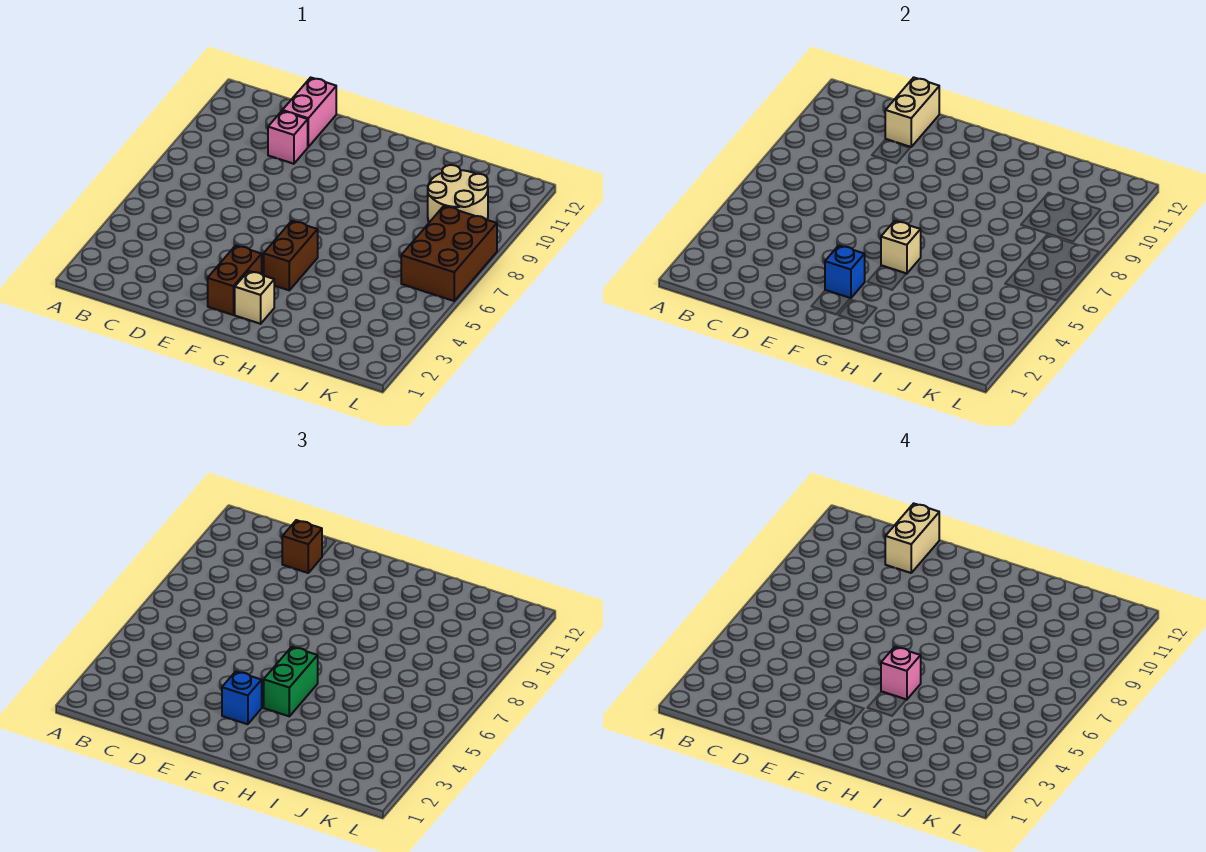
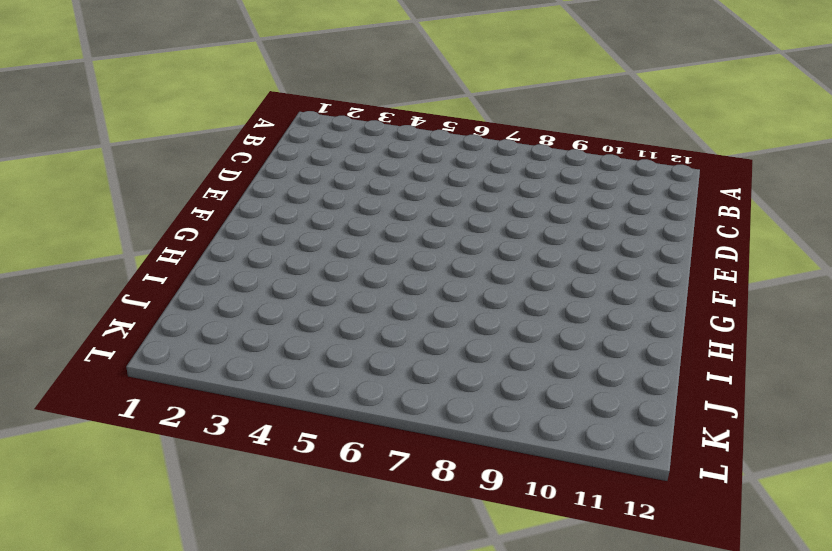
none -> pink 1x1 brick [268,111,308,164]
none -> pink 1x2 brick [282,77,336,147]
none -> brown 1x2 brick [208,245,262,315]

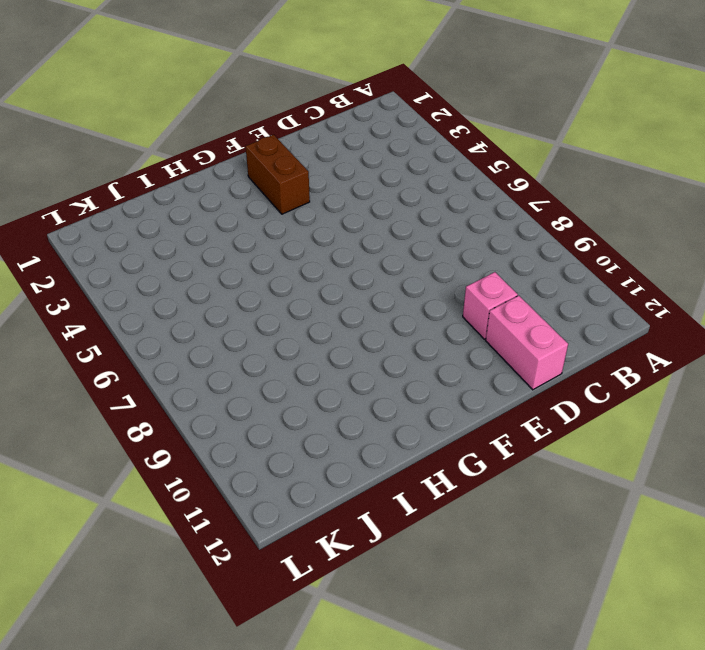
none -> tan 1x1 brick [235,271,274,324]
none -> brown 1x2 brick [264,221,318,290]
none -> tan 2x2 round brick [428,165,488,222]

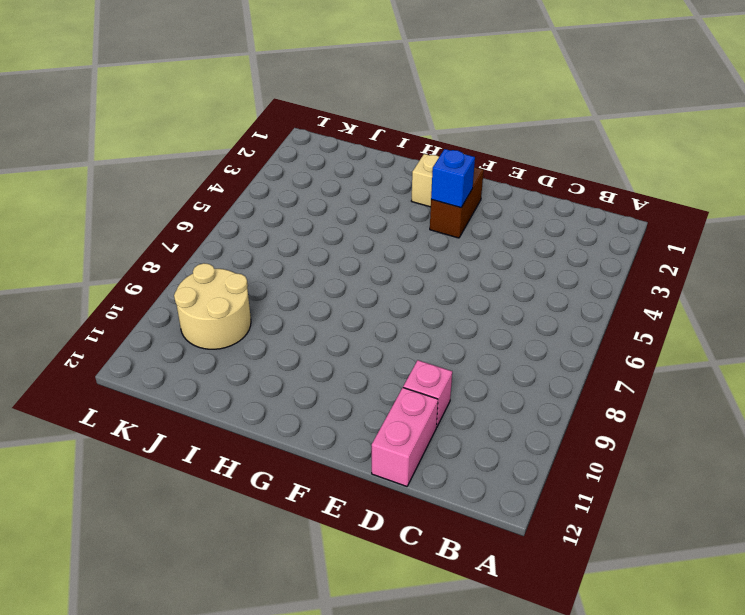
none -> brown 1x2 brick [264,221,318,290]
none -> brown 2x3 brick [401,206,497,301]
none -> tan 1x2 brick [885,77,939,147]

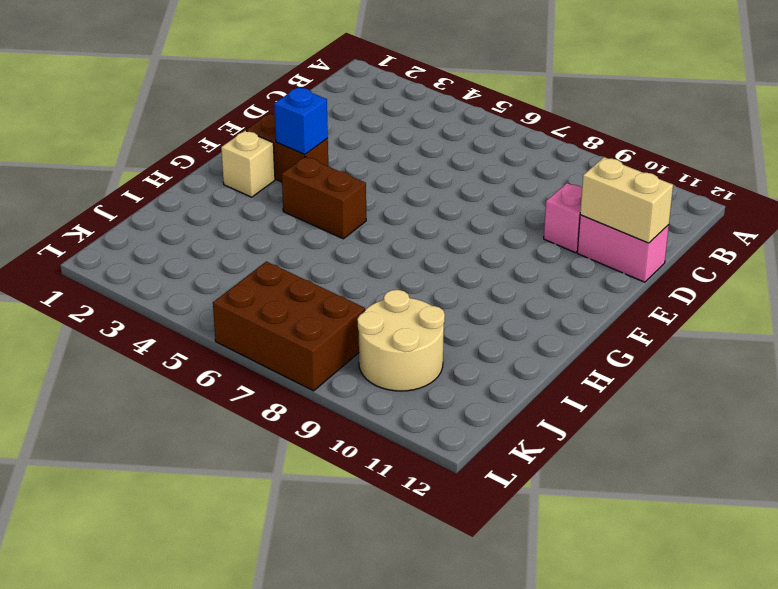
none -> tan 1x1 brick [881,221,921,274]
none -> brown 1x1 brick [282,520,322,573]
none -> blue 1x1 brick [222,671,262,724]

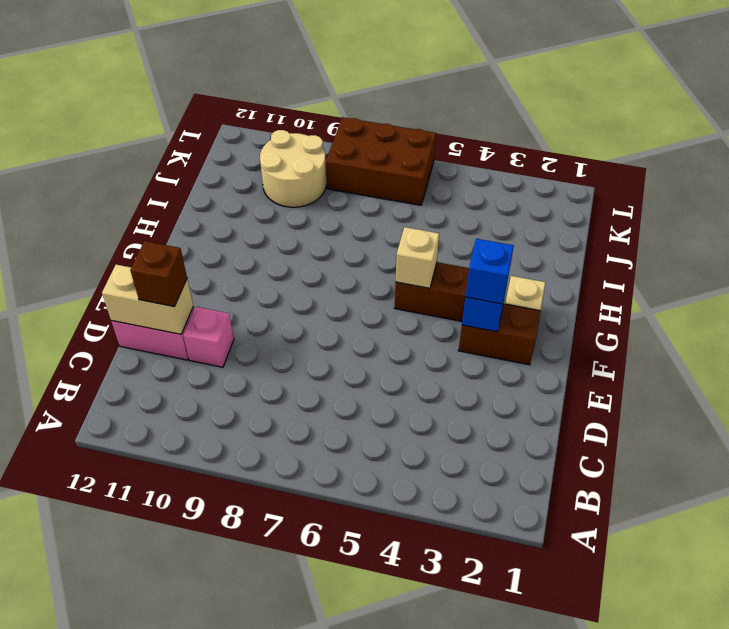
none -> green 1x2 brick [264,647,318,716]
none -> tan 1x2 brick [885,503,939,573]
none -> pink 1x1 brick [881,647,921,700]

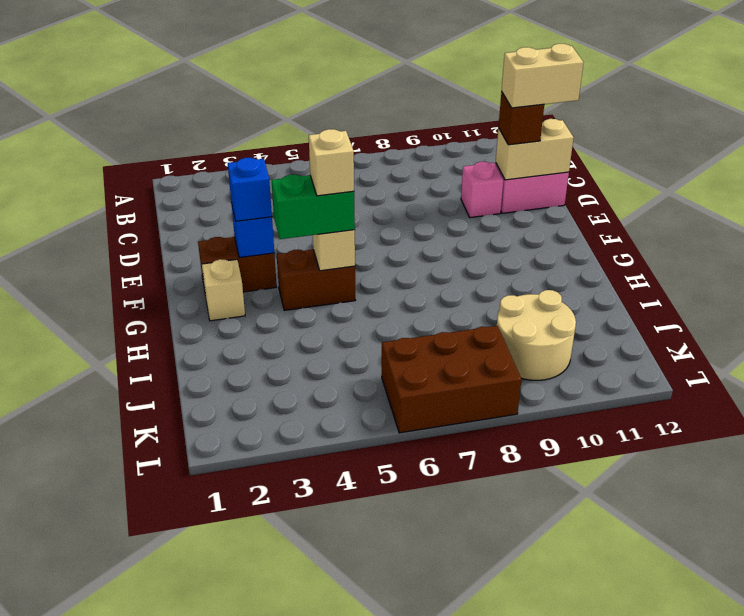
tan 1x1 brick [309,129,354,196] -> pink 1x1 brick [881,647,921,700]

